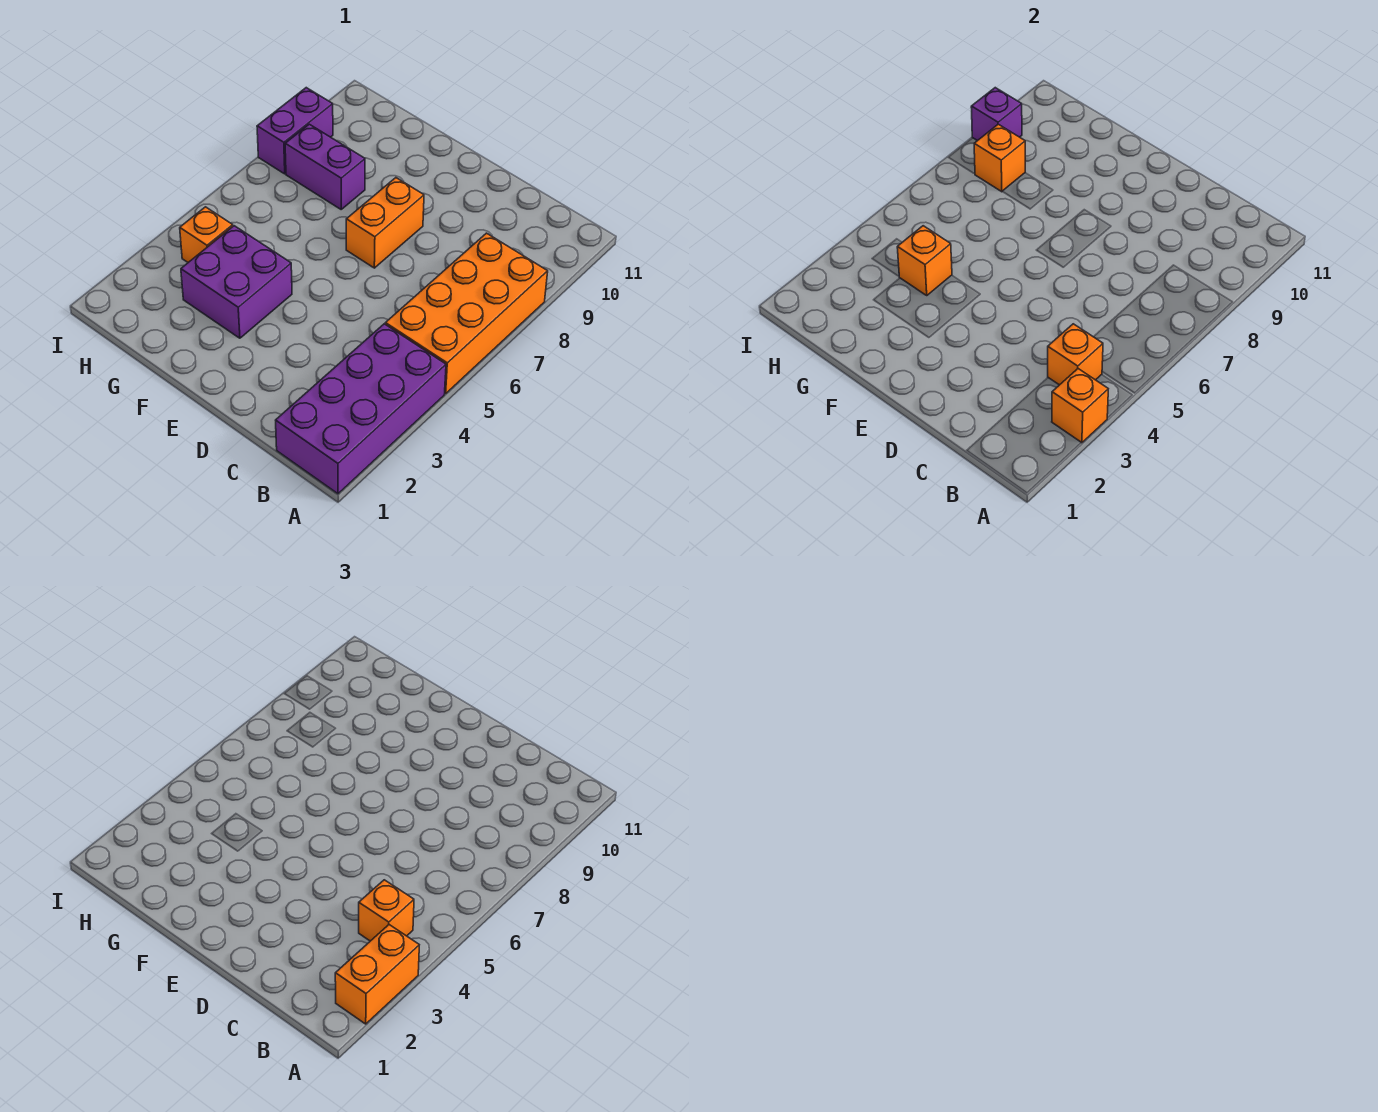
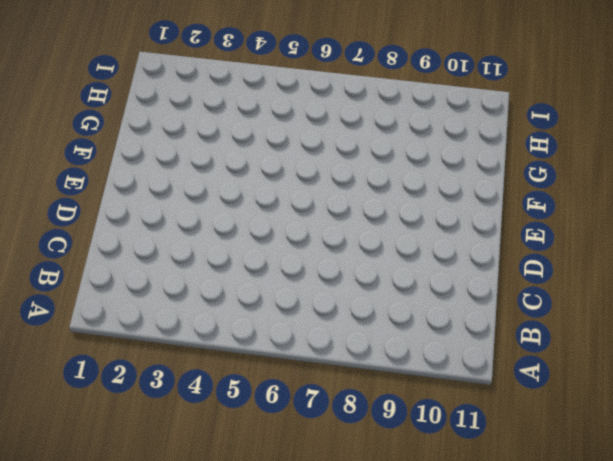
none -> purple 2x4 brick [276,324,446,494]
none -> orange 2x4 brick [385,233,548,394]
none -> orange 1x2 brick [346,178,424,268]

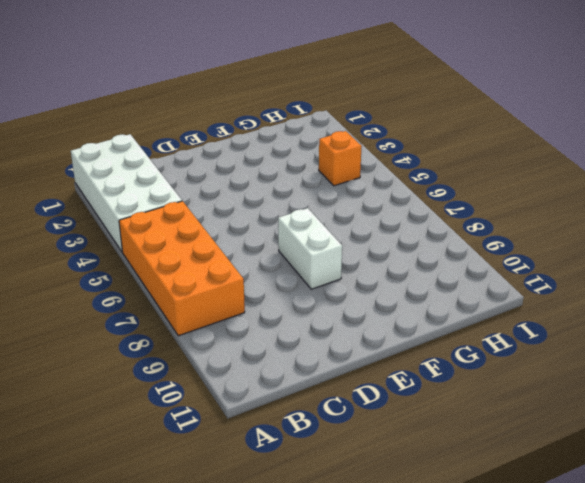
white 2x4 brick [71,134,182,252] -> purple 2x4 brick [276,324,446,494]
white 1x2 brick [278,208,342,289] -> orange 1x2 brick [346,178,424,268]
none -> purple 2x2 brick [181,226,292,338]
none -> purple 1x2 brick [285,124,365,209]
none -> purple 1x2 brick [257,88,333,174]

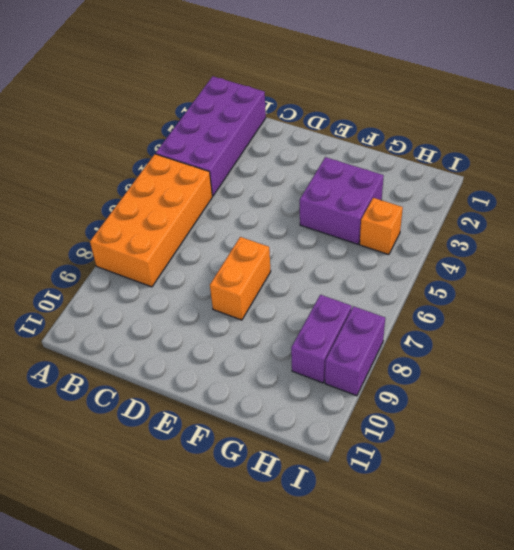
purple 1x2 brick [291,295,352,383] -> purple 1x2 brick turned to [285,124,365,209]
none -> orange 1x1 brick [1052,369,1108,443]
none -> orange 1x1 brick [1048,324,1103,385]
none -> orange 1x1 brick [897,226,952,295]

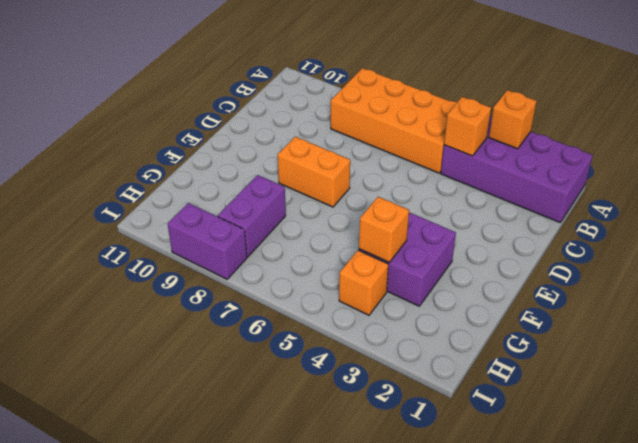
none -> orange 1x1 brick [974,124,1025,192]
none -> purple 1x1 brick [971,88,1022,141]
none -> orange 1x2 brick [335,925,419,1024]

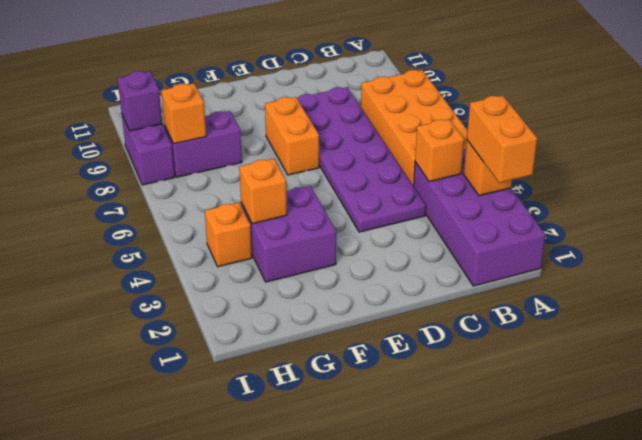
purple 2x6 plate [297,87,426,232] -> none
none -> orange 1x1 brick [359,880,414,941]

